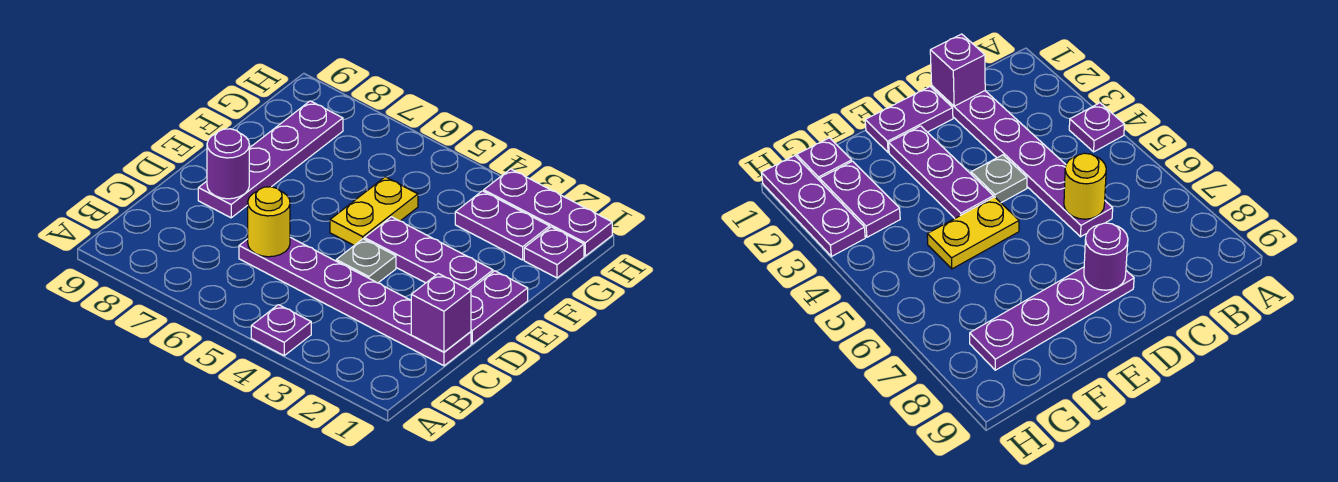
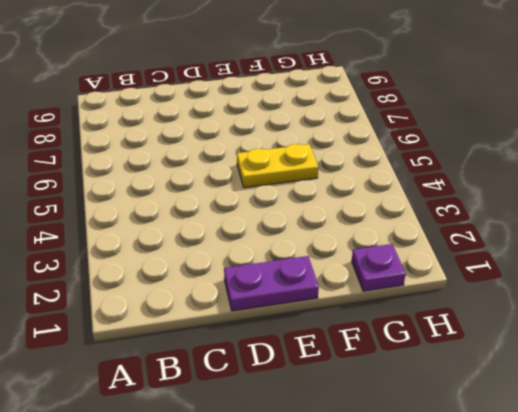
none -> purple 1x1 plate [251,305,311,355]
none -> purple 1x6 plate [239,237,471,366]
none -> grey 1x1 plate [336,239,396,283]

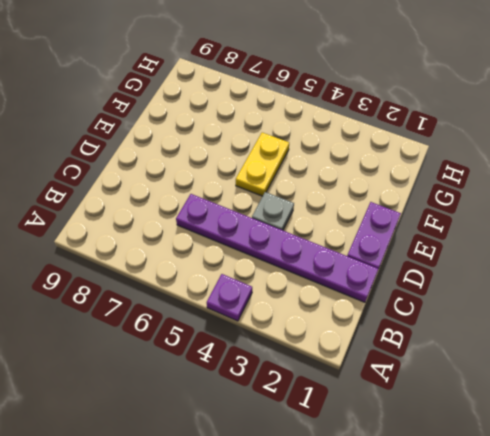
none -> purple 1x4 plate [198,101,343,218]
none -> purple 1x3 plate [364,217,493,290]
none -> purple 1x1 plate [524,227,584,278]

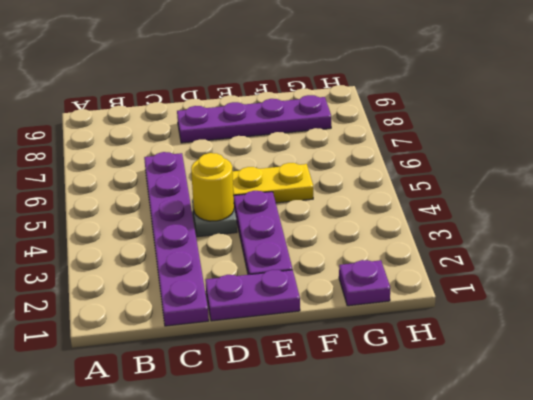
yellow 1x1 round brick [191,153,234,221] -> yellow 1x1 round brick moved to [248,187,290,257]
none -> purple 1x1 plate [251,305,311,355]
none -> purple 1x2 plate [455,191,550,260]
none -> purple 1x3 plate [484,169,612,256]

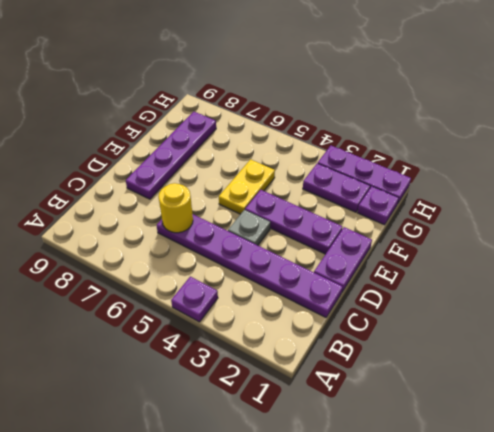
none -> purple 1x1 brick [411,274,471,352]
none -> purple 1x1 round brick [207,129,249,199]

